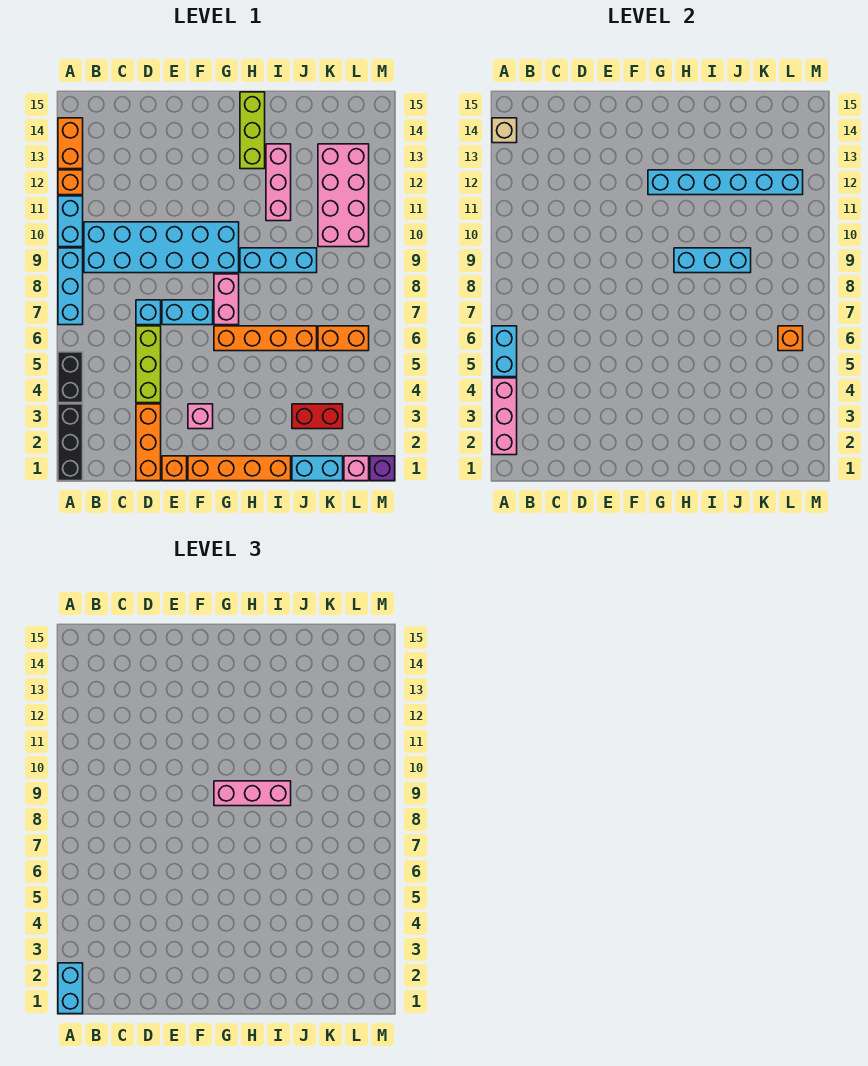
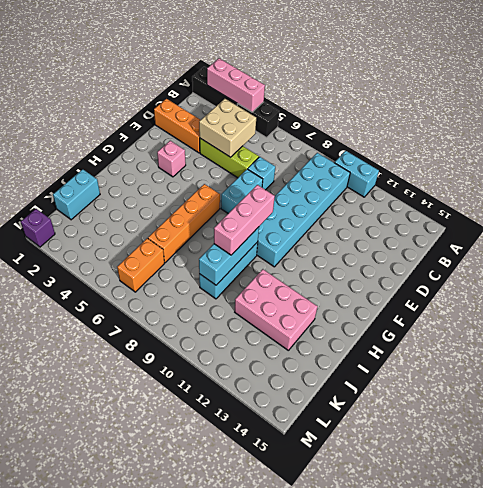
tan 2x2 brick [199,99,256,157] -> none
pink 2x3 brick [235,269,318,350] -> pink 1x3 brick [266,144,291,221]
none -> cyan 1x3 brick [58,248,83,325]
none -> orange 1x1 brick [58,170,83,195]
none -> orange 1x2 brick [58,118,83,169]
none -> orange 1x1 brick [162,456,187,481]

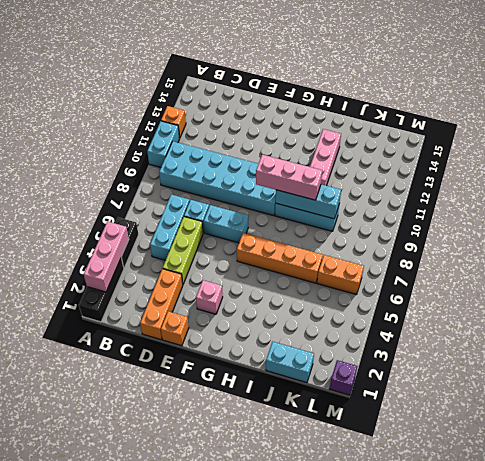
cyan 1x3 brick [150,194,190,260] -> cyan 1x3 brick moved to [58,248,83,325]
none -> orange 1x2 brick [58,118,83,169]
none -> orange 1x4 brick [188,456,291,481]
none -> pink 1x2 brick [214,274,239,325]
none -> lime 1x3 brick [240,92,265,169]

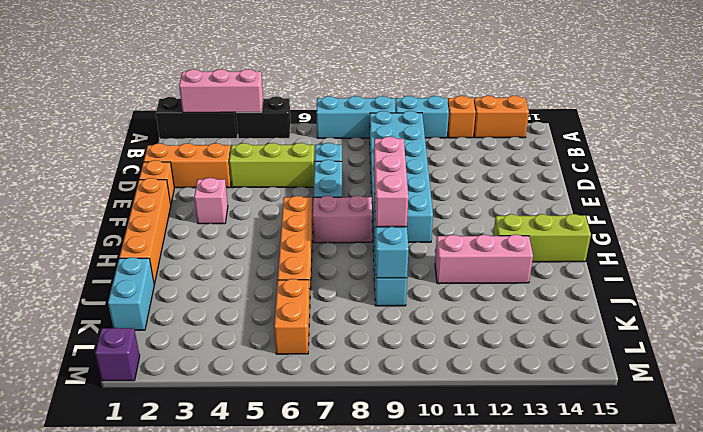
none -> red 1x2 brick [292,404,343,429]
none -> pink 2x4 brick [318,144,369,247]
none -> pink 1x1 brick [344,456,369,481]
none -> cyan 1x2 brick [492,326,517,377]

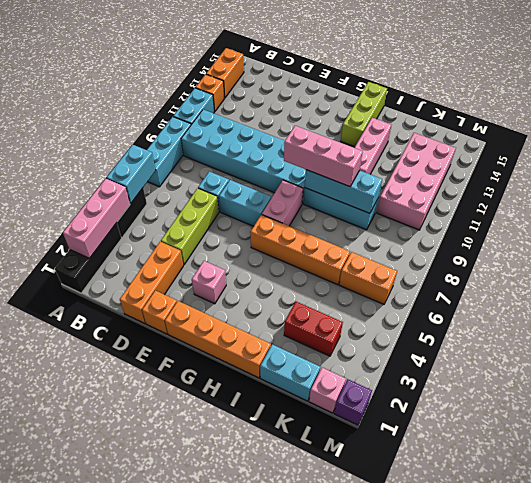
none -> tan 1x1 brick [492,118,517,143]
none -> cyan 1x6 brick [648,170,803,195]
none -> orange 1x1 brick [778,326,803,351]
none -> cyan 1x2 brick [58,963,83,1014]

